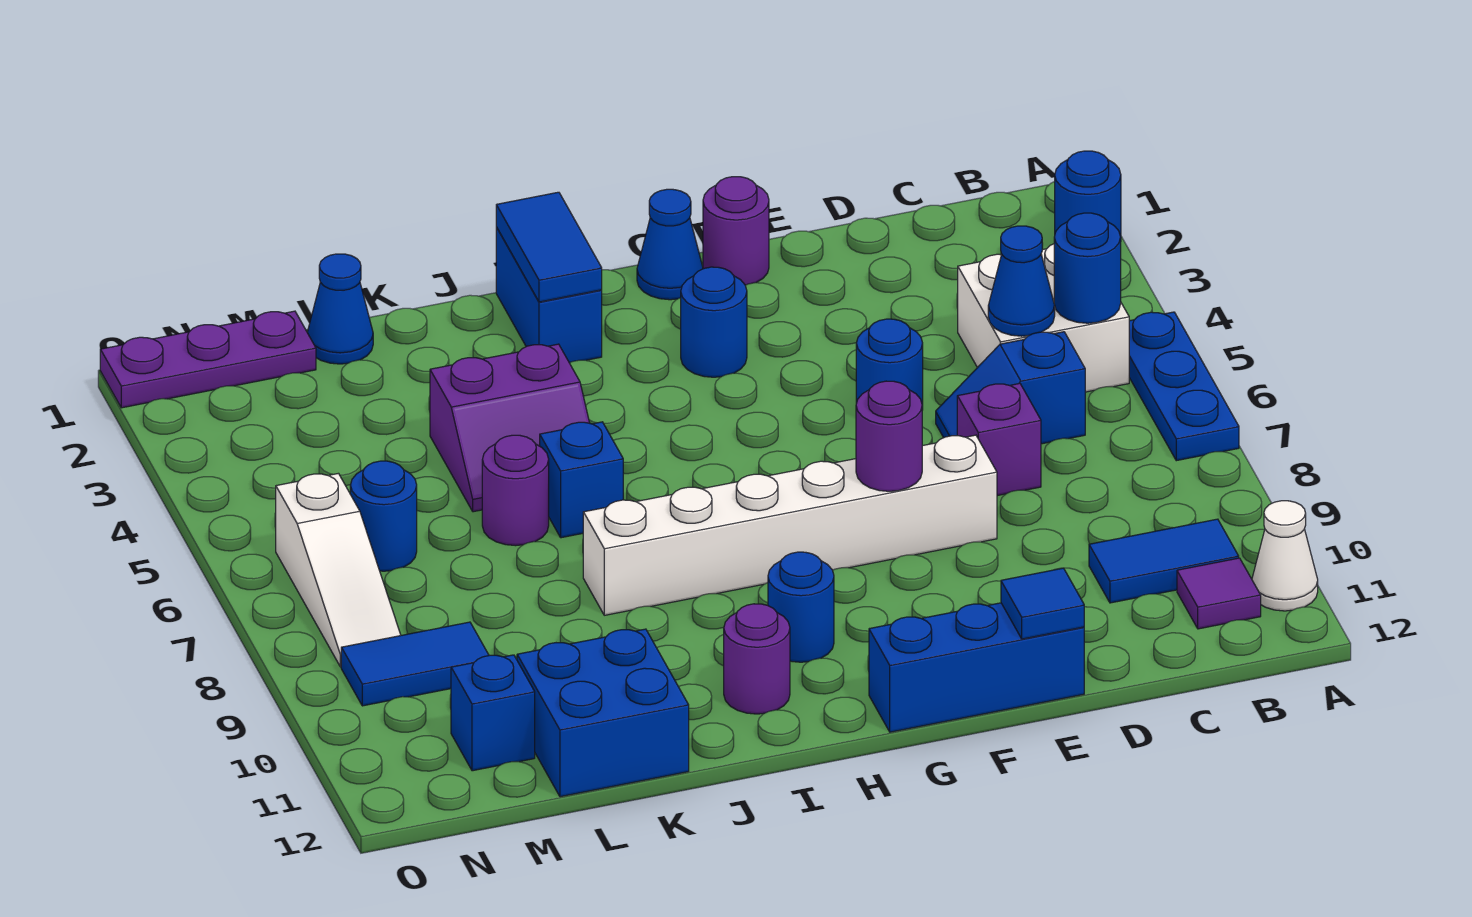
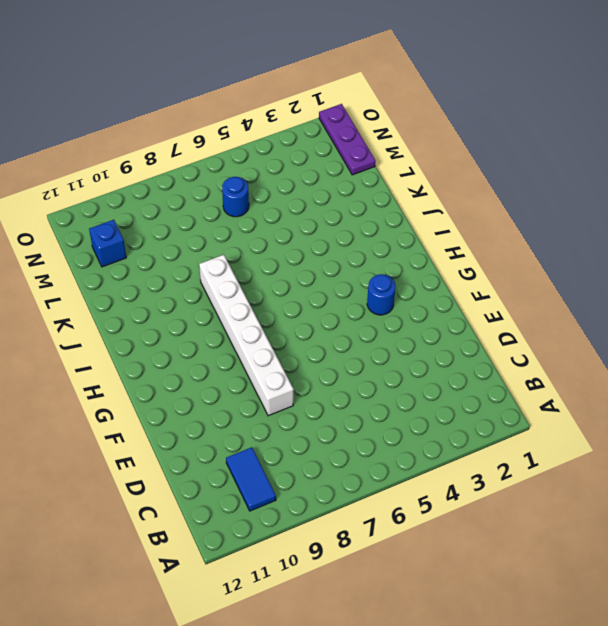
none -> blue 1x1 round brick [1055,151,1121,237]
none -> blue 1x3 plate [1129,312,1239,461]
none -> white 1x1 cone [1252,501,1318,611]
none -> white 2x2 brick [958,244,1130,392]

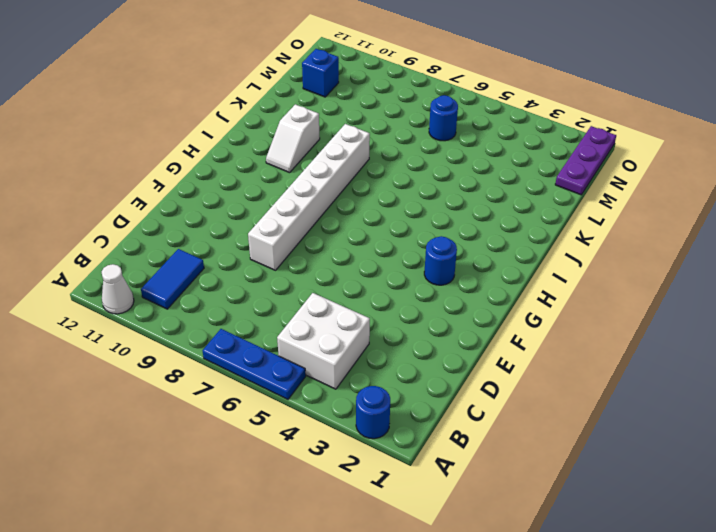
white 1x2 slope [266,104,320,173] -> none
none -> purple 1x1 tile [1177,558,1261,629]
none -> blue 1x2 slope [936,332,1085,444]
none -> purple 1x1 brick [957,383,1041,496]
none -> blue 1x1 round brick [856,319,923,410]

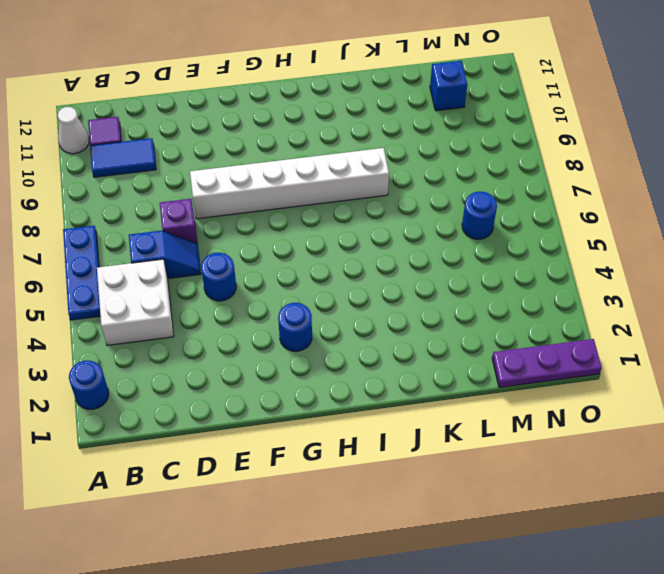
none -> blue 1x3 brick [869,603,1084,732]
none -> purple 1x1 round brick [703,177,769,285]
none -> blue 1x1 cone [637,189,703,300]
none -> blue 1x1 round brick [768,552,834,662]

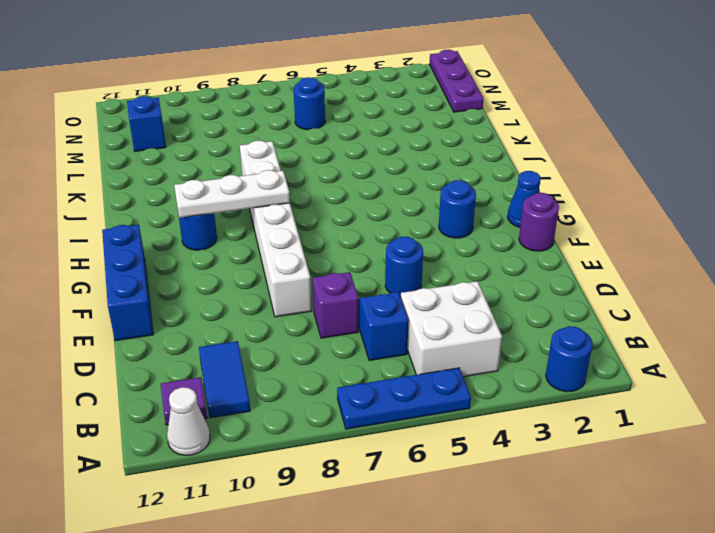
white 1x3 plate [174,170,290,218] -> none
none -> blue 1x2 brick [496,227,602,363]
none -> purple 1x1 round brick [724,604,790,714]
none -> purple 2x2 slope [430,344,589,512]
none -> blue 1x1 brick [540,422,623,538]

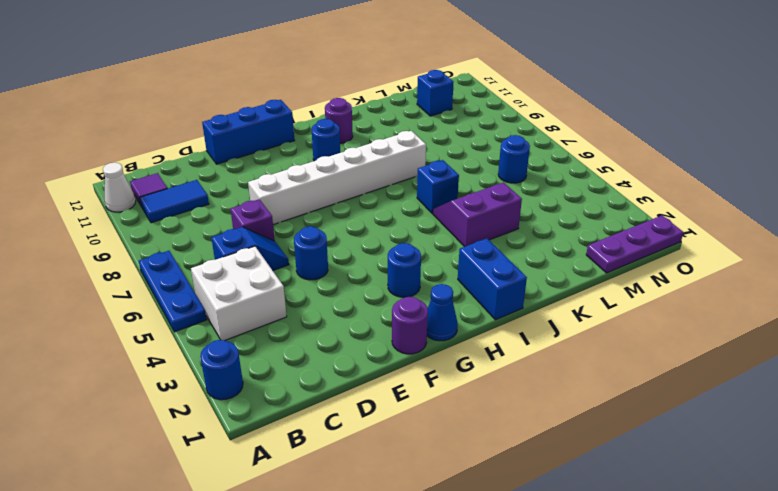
none -> purple 1x1 round brick [482,435,549,546]
none -> blue 2x2 brick [517,629,689,797]
none -> blue 1x1 cone [307,254,373,364]
none -> blue 1x2 tile [341,622,489,706]

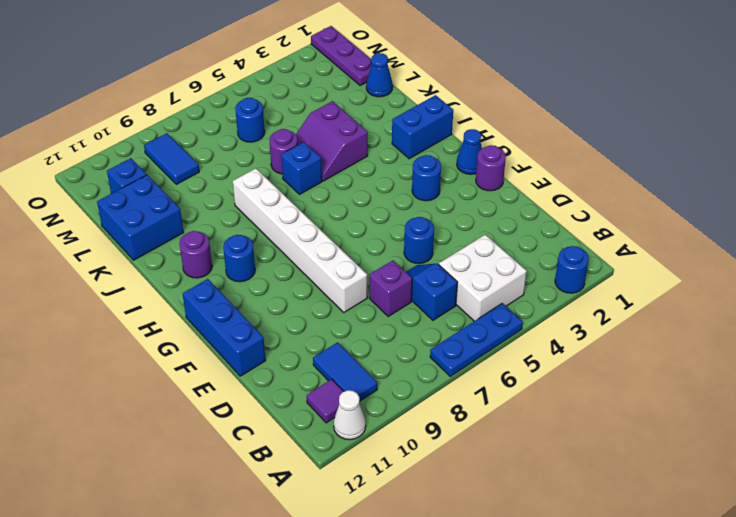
none -> white 1x3 slope [276,473,401,667]
none -> blue 1x1 round brick [1054,213,1121,323]
none -> blue 1x1 cone [988,226,1055,336]
none -> blue 1x1 tile [1001,568,1084,639]

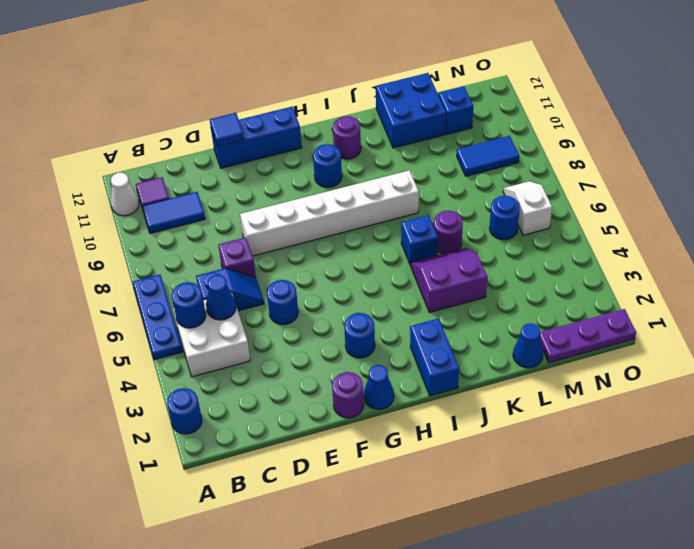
white 1x2 slope [503,181,552,235] -> white 1x3 slope [276,473,401,667]
none -> purple 1x1 round brick [856,381,922,491]
none -> blue 1x2 tile [496,192,602,302]

